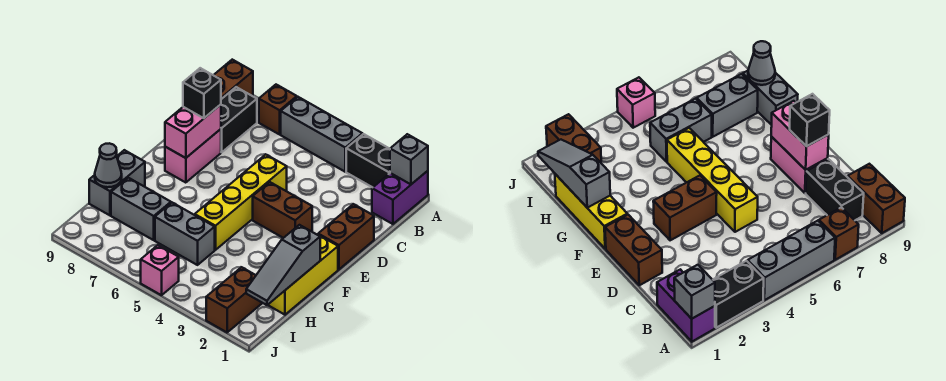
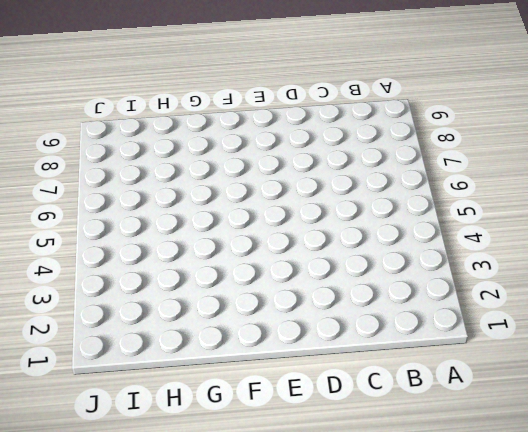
none -> purple 1x2 brick [372,171,428,224]
none -> black 1x2 brick [346,134,390,187]
none -> grey 1x3 brick [281,97,362,172]

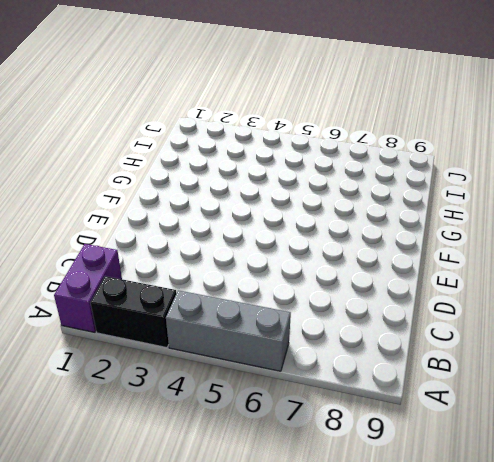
none -> brown 1x1 brick [259,85,297,134]
none -> brown 1x2 brick [214,60,253,99]
none -> black 1x2 brick [221,87,257,152]

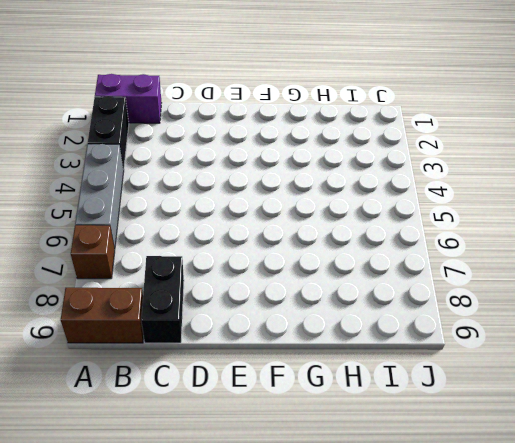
black 1x2 brick [141,256,184,343] -> black 1x2 brick turned to [221,87,257,152]
none -> brown 1x2 brick [318,204,374,269]
none -> yellow 1x4 brick [195,155,287,250]
none -> pink 1x2 brick [165,129,221,183]

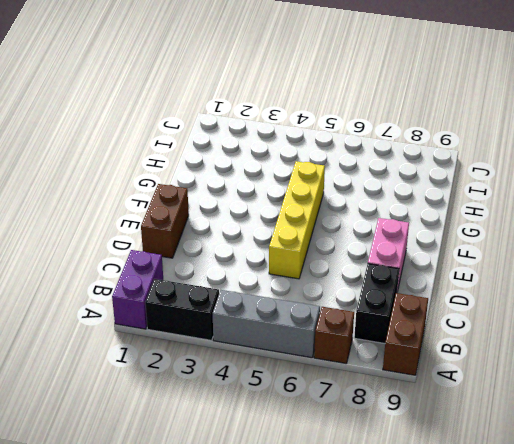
none -> brown 1x2 brick [253,182,312,238]
none -> yellow 1x3 brick [268,234,338,315]
none -> grey 1x2 brick [89,150,145,215]

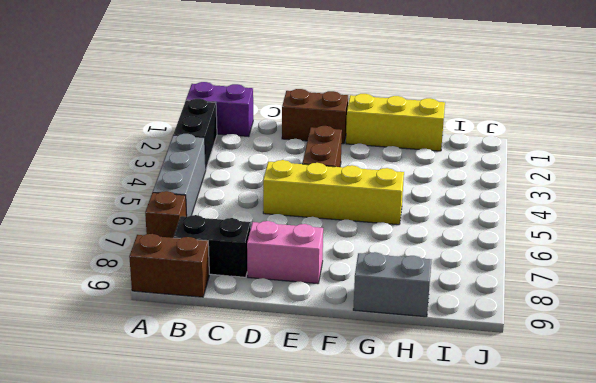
none -> grey 1x2 brick [155,203,215,265]
none -> grey 1x2 brick [111,178,171,240]
none -> brown 1x2 brick [206,267,262,332]

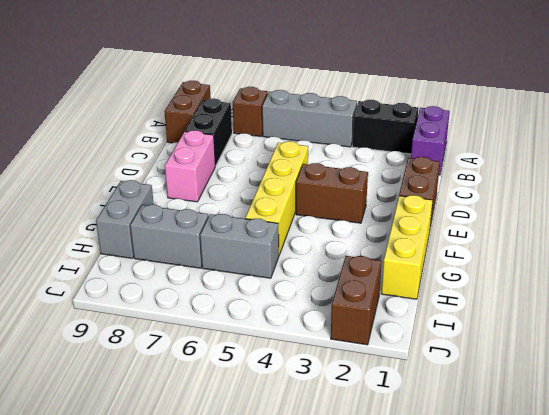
none -> pink 1x1 brick [141,245,179,295]
none -> grey 1x1 brick [390,134,428,184]
none -> pink 1x2 brick [165,105,221,158]

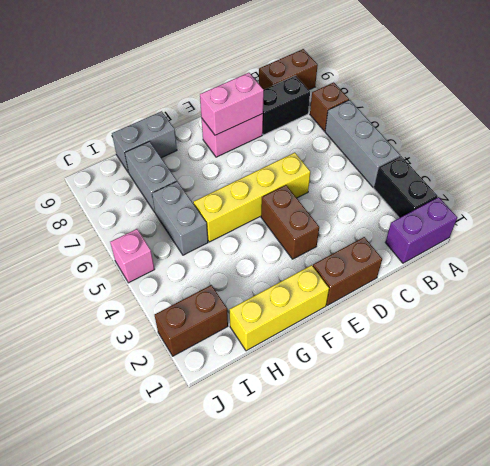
none -> grey 1x1 brick [390,134,428,184]
none -> grey 1x3 slope [246,225,320,305]
none -> grey 1x1 cone [95,143,122,187]

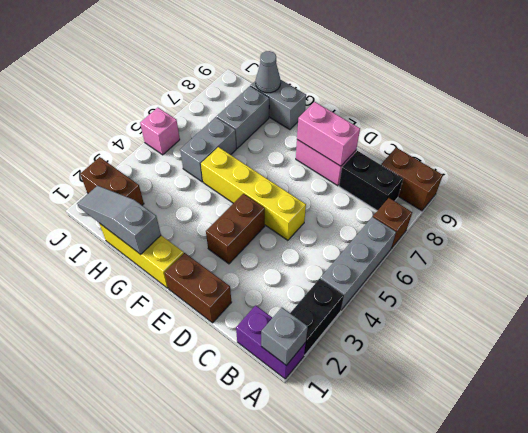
none -> black 1x1 brick [183,68,221,118]

